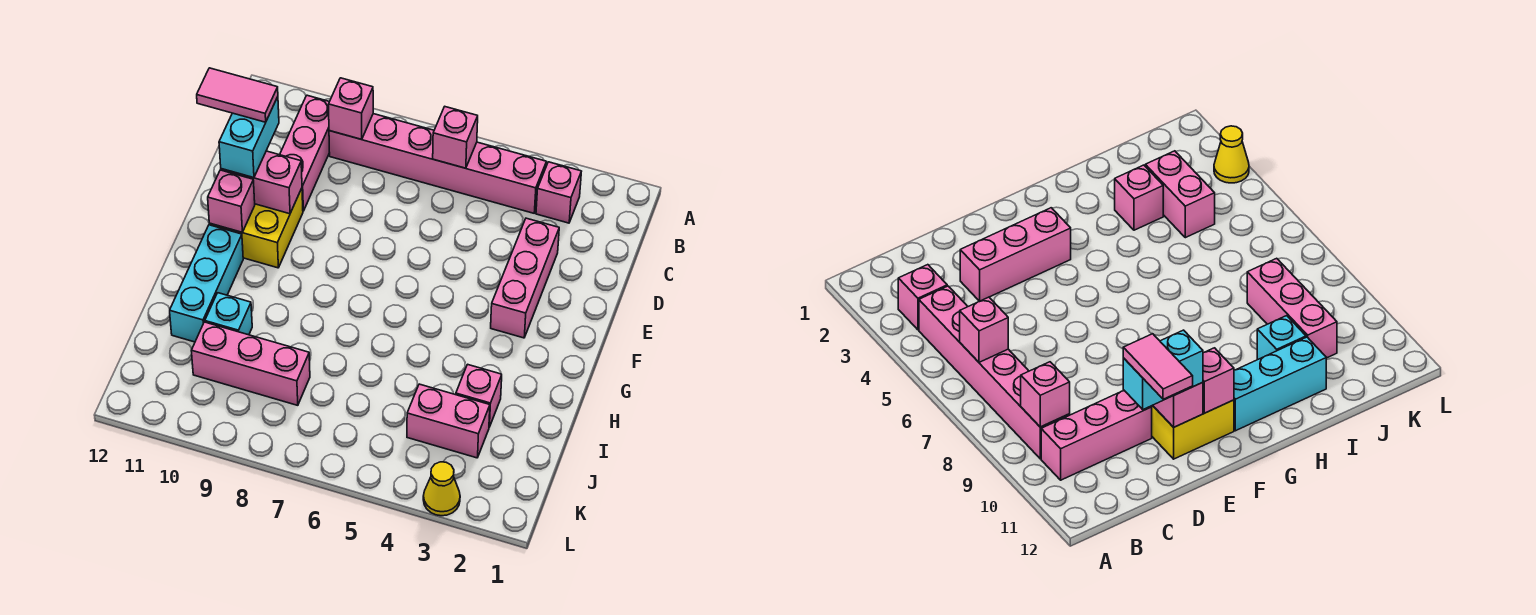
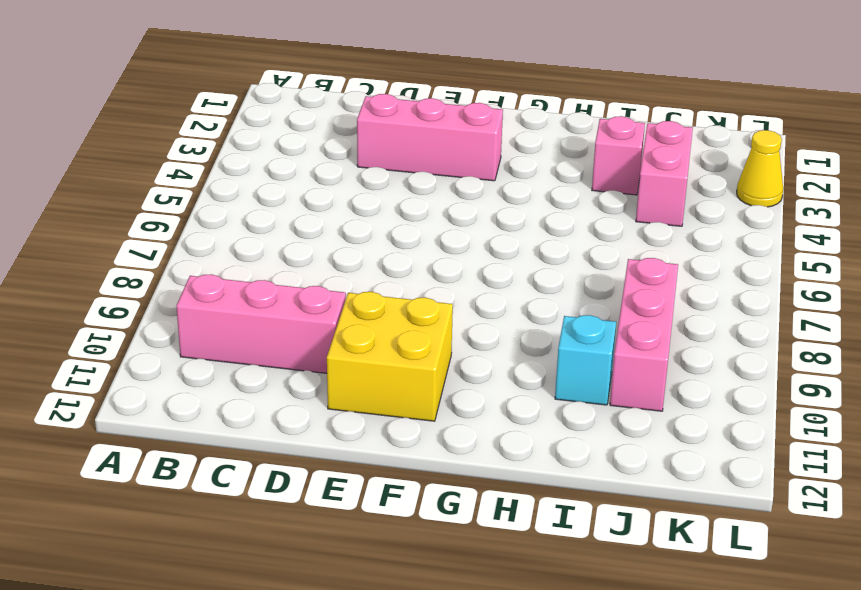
none -> pink 1x1 brick [536,162,581,223]
none -> pink 1x6 brick [329,114,546,213]
none -> cyan 1x3 brick [170,225,243,342]

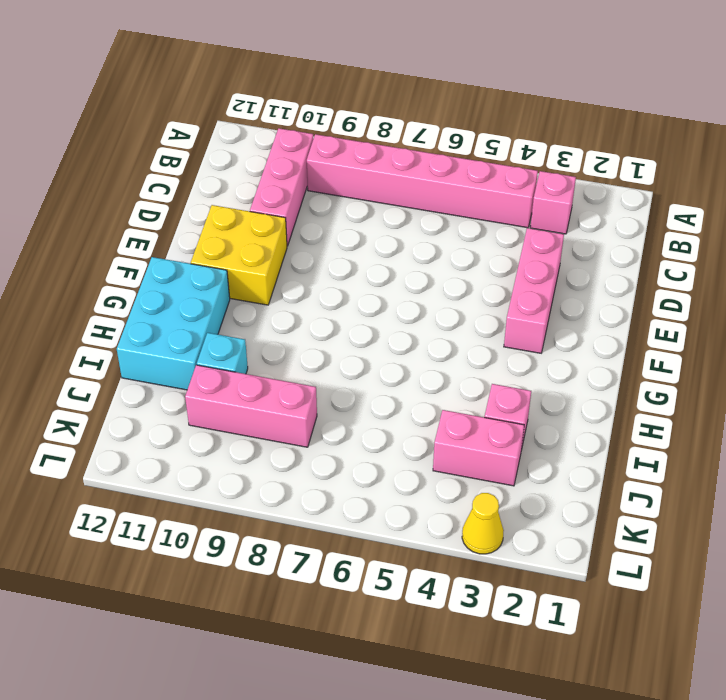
cyan 2x3 brick [117,257,230,390] -> cyan 1x3 brick [170,225,243,342]
none -> pink 1x1 brick [433,107,478,168]
none -> pink 1x1 brick [329,78,373,139]
none -> pink 1x2 brick [221,151,302,214]

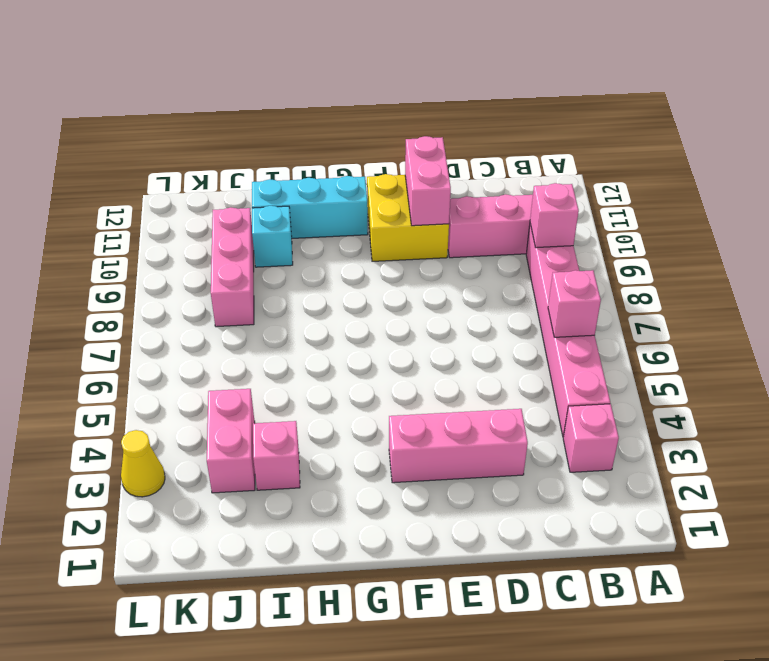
none -> pink 1x1 brick [208,170,255,232]
none -> cyan 1x2 brick [219,97,279,178]
none -> pink 1x2 tile [197,68,278,122]

